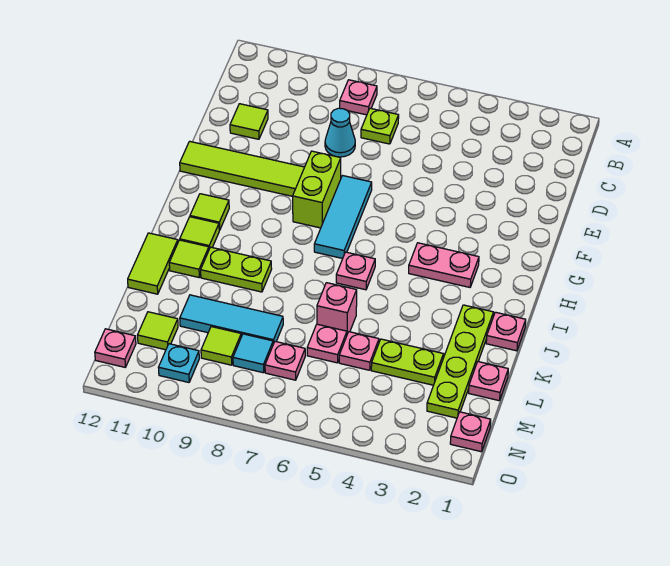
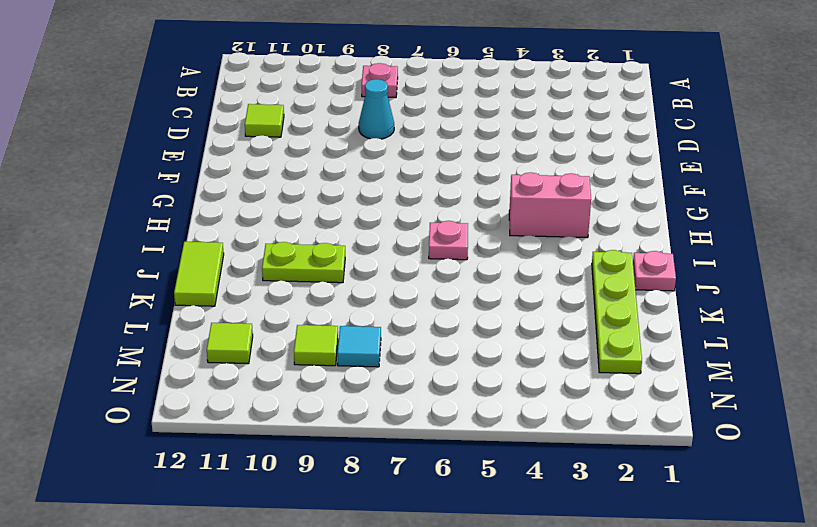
pink 1x2 brick [509,172,591,238] -> pink 1x2 plate [409,243,479,287]
none -> lime 1x1 plate [361,108,399,144]
none -> cyan 1x3 tile [314,176,372,259]
none -> lime 1x2 brick [293,151,341,228]

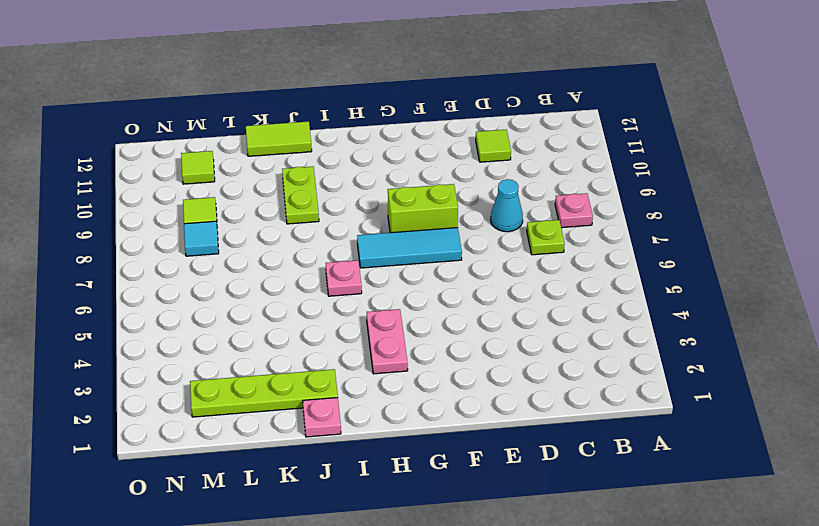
none -> lime 1x4 tile [180,141,304,196]
none -> lime 1x1 tile [190,194,229,230]
none -> lime 1x1 tile [180,217,219,249]

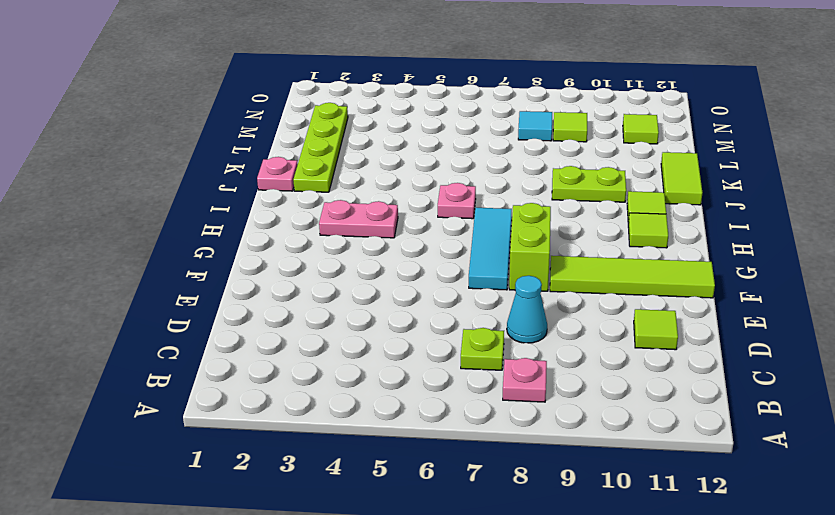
none -> lime 1x1 tile [169,240,209,277]
none -> pink 1x1 brick [317,283,357,334]
none -> pink 1x1 plate [469,362,508,401]

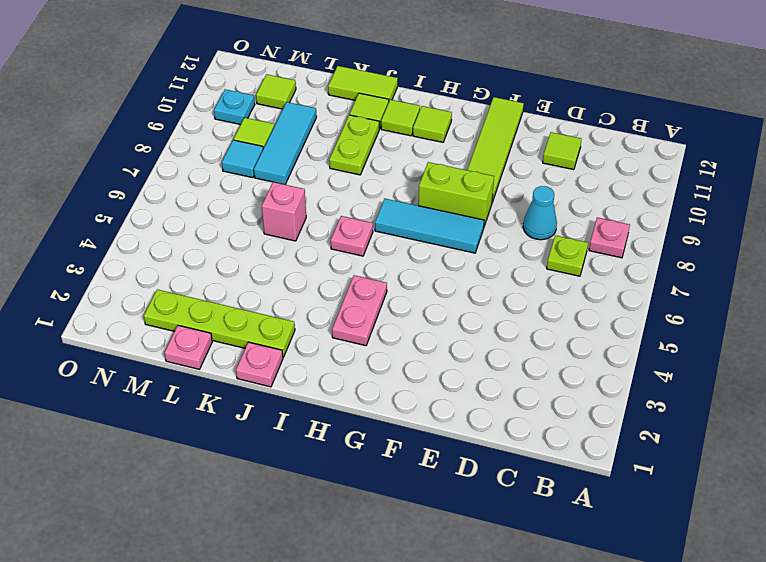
none -> lime 1x2 plate [371,339,443,385]
none -> pink 1x1 plate [339,332,379,370]
none -> pink 1x1 plate [307,324,347,363]

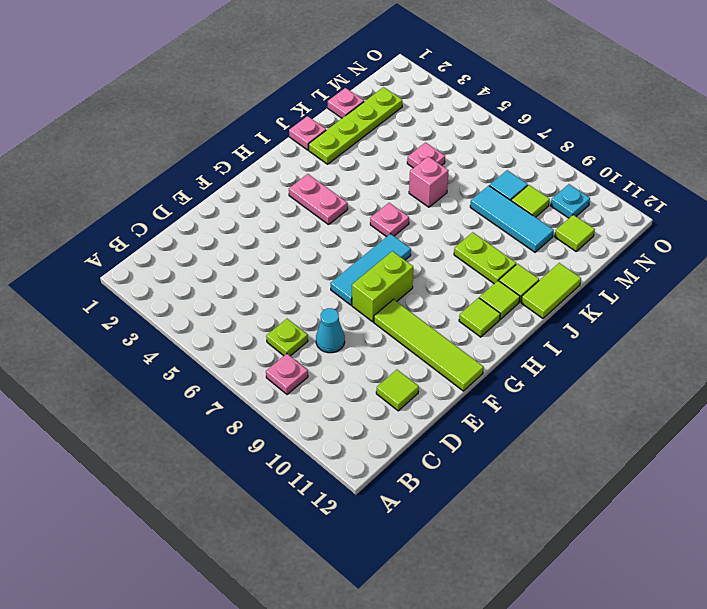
none -> lime 1x2 plate [371,339,443,385]
none -> pink 1x1 plate [307,324,347,363]
none -> pink 1x1 plate [265,341,305,380]

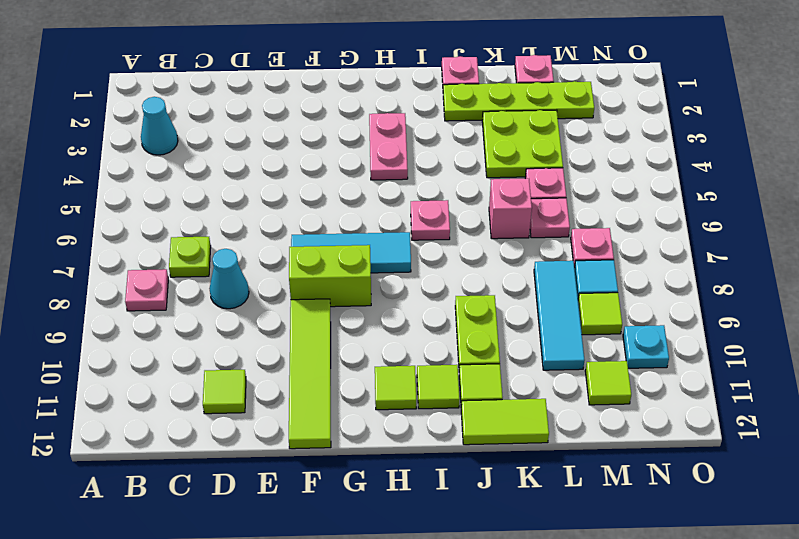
cyan 1x1 cone [141,97,178,155] -> none
lime 2x2 plate [482,110,563,178] -> lime 1x2 plate [371,339,443,385]
none -> pink 1x1 plate [450,412,491,452]
none -> pink 1x1 plate [95,329,136,367]

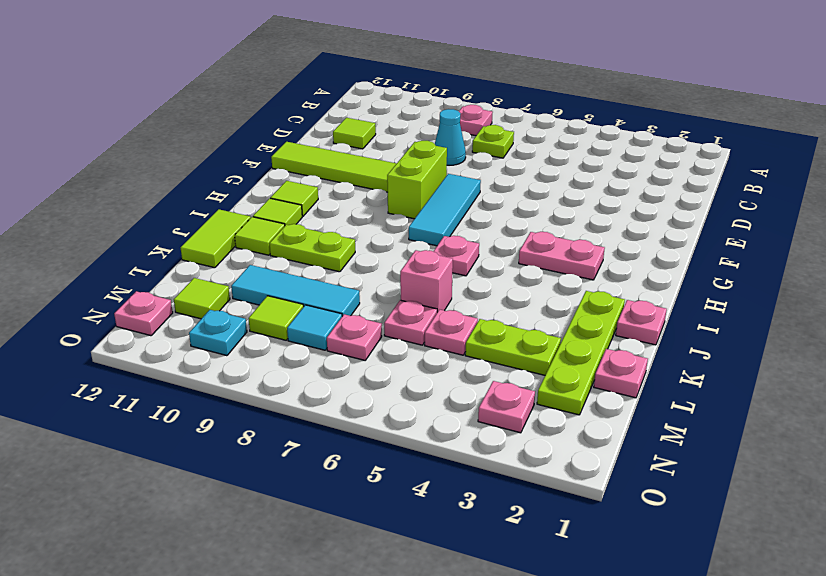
pink 1x1 plate [478,381,535,433] -> pink 1x1 plate moved to [450,412,491,452]

